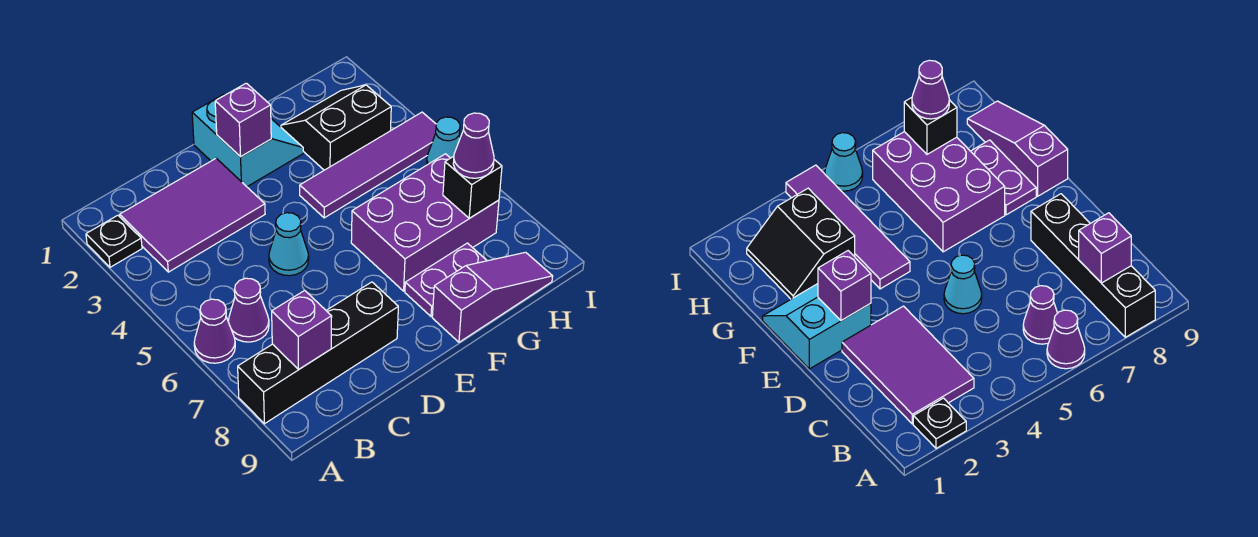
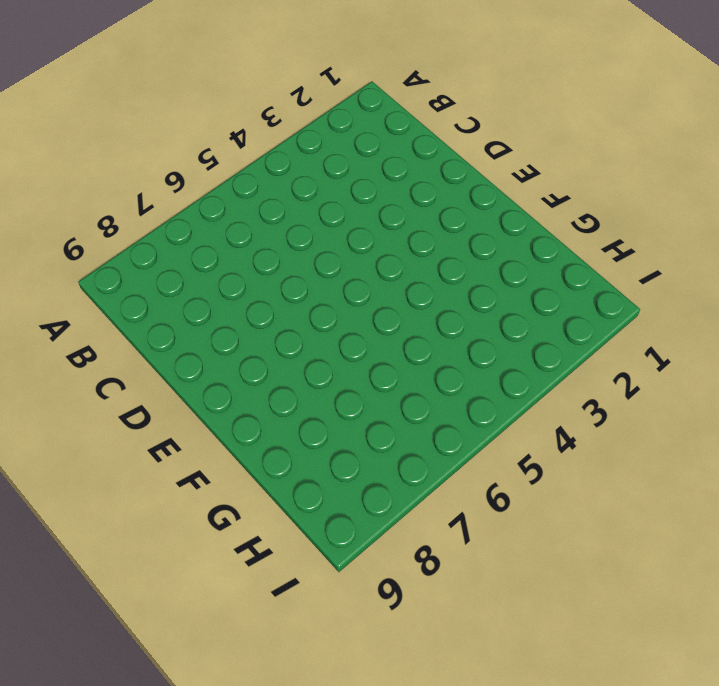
none -> black 1x1 plate [86,215,142,267]
none -> purple 1x1 cone [194,299,235,363]
none -> black 1x4 brick [238,282,398,424]

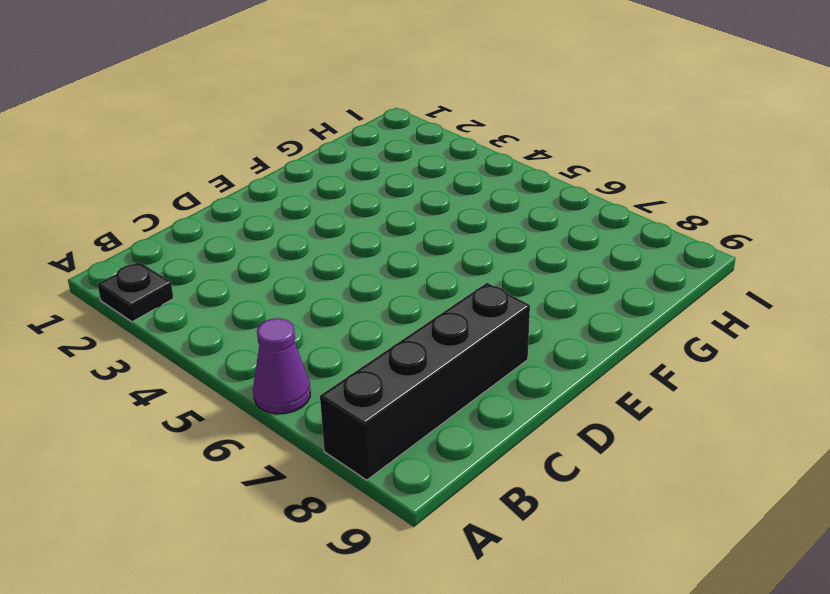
none -> purple 2x3 tile [120,158,265,272]
none -> purple 1x1 cone [228,278,269,342]
none -> cyan 1x1 cone [269,213,309,276]

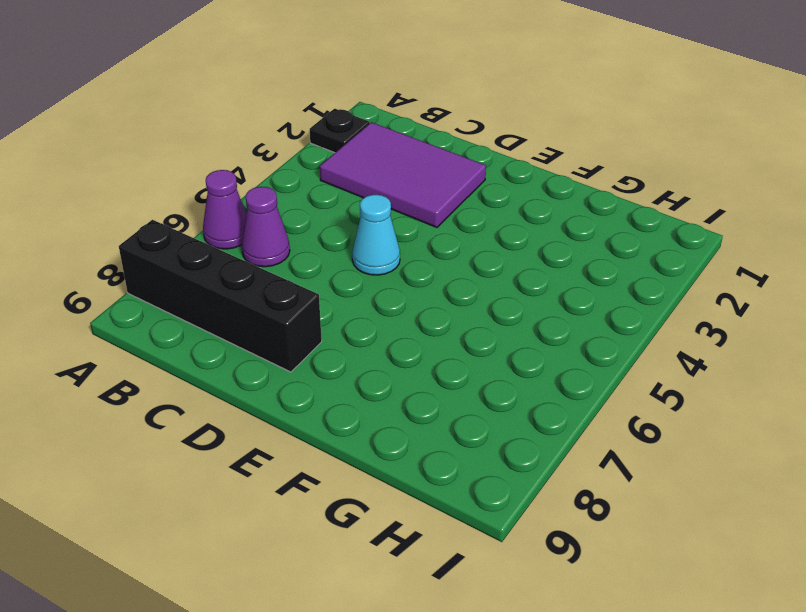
none -> cyan 2x2 slope [192,95,303,187]
none -> purple 1x4 tile [300,112,436,218]
none -> purple 2x3 brick [351,154,499,291]

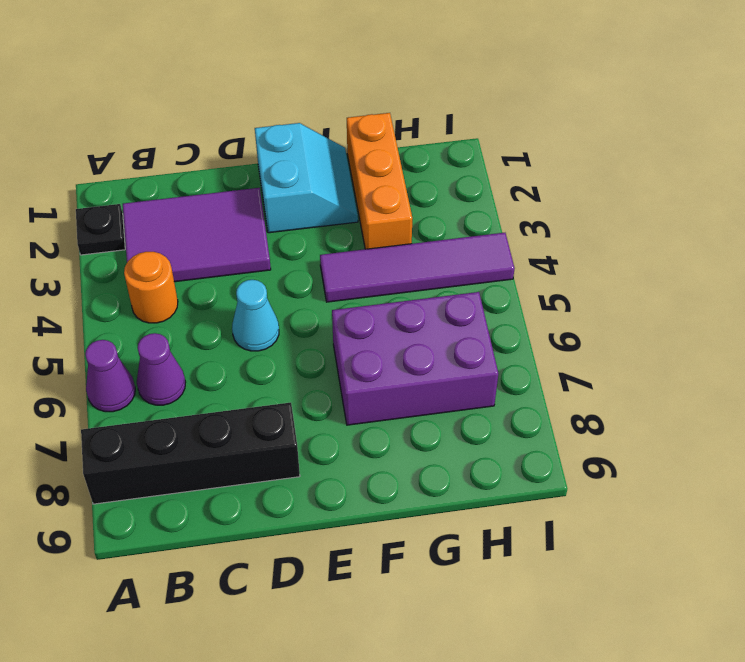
orange 1x1 round brick [124,252,178,323] -> none
orange 1x3 brick [347,113,412,249] -> black 2x2 slope [281,85,391,170]
none -> purple 1x2 plate [405,243,487,316]
none -> purple 1x3 slope [432,252,553,342]
none -> cyan 1x1 cone [427,117,460,165]

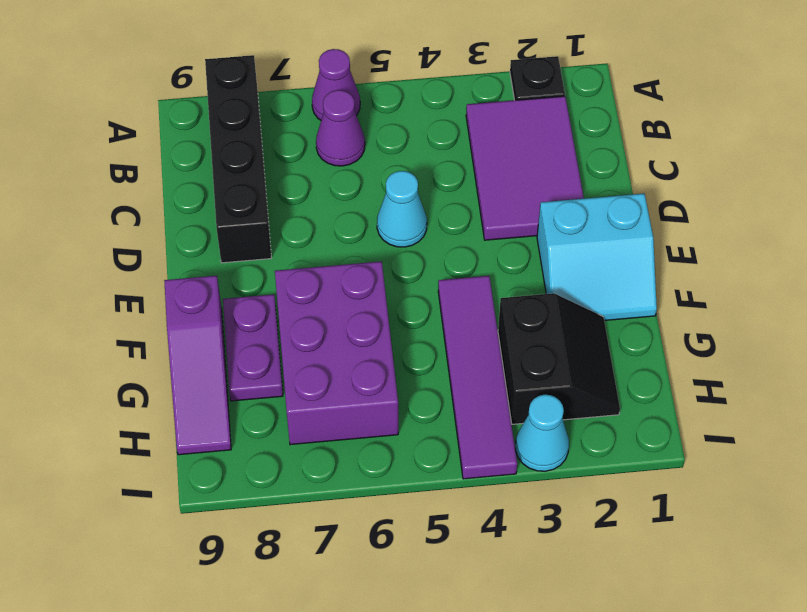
cyan 1x1 cone [515,395,569,471] -> cyan 1x1 cone moved to [427,117,460,165]
none -> purple 1x1 brick [272,290,332,369]
none -> purple 1x1 brick [215,83,271,157]
none -> black 1x1 brick [443,156,502,218]

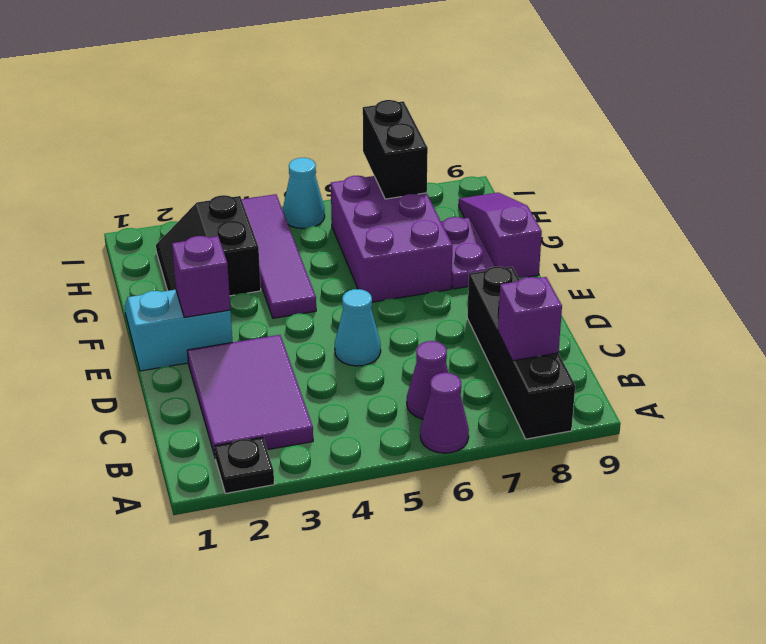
black 1x2 brick [363,100,428,199] -> black 1x1 brick [443,156,502,218]
none -> purple 1x1 cone [453,113,494,178]

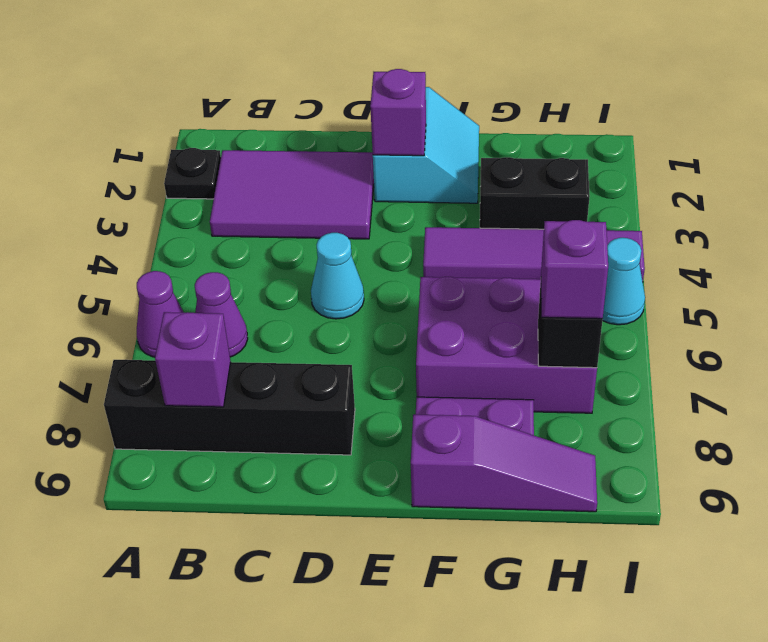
purple 1x1 brick [541,220,608,319] -> purple 1x1 cone [453,113,494,178]

